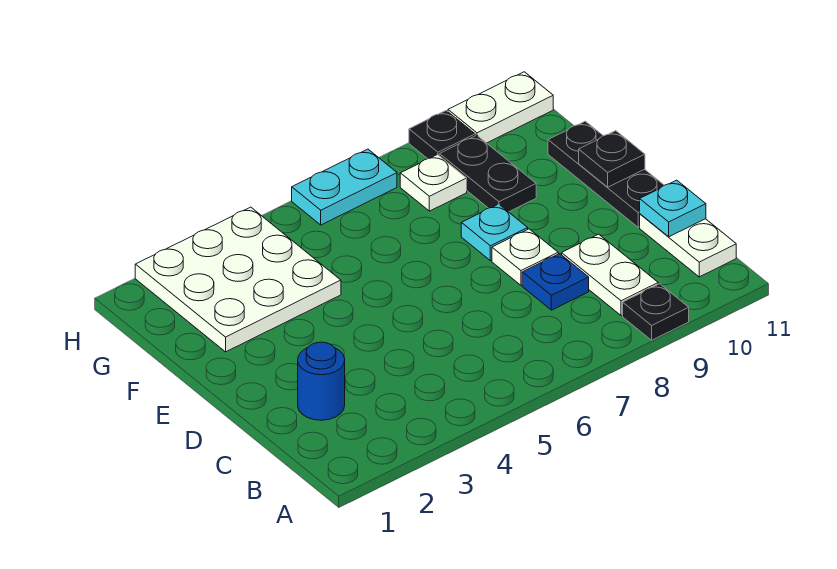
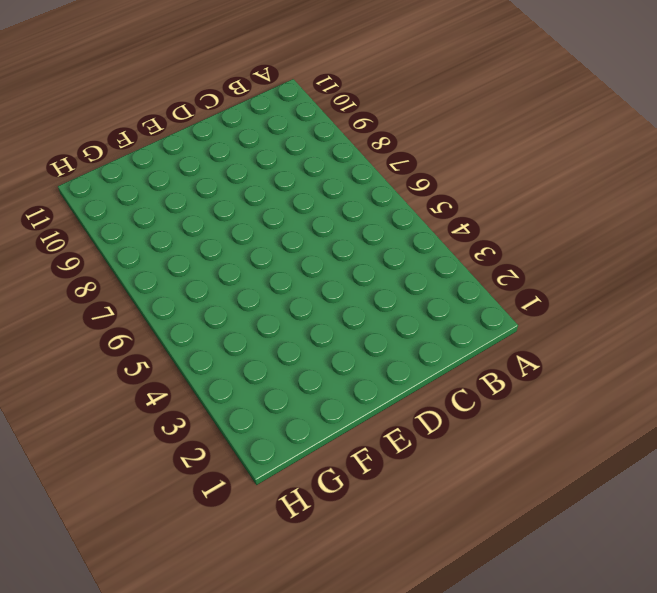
none -> black 1x1 plate [623,284,689,340]
none -> white 1x2 plate [562,234,658,316]
none -> white 1x2 plate [640,214,736,277]

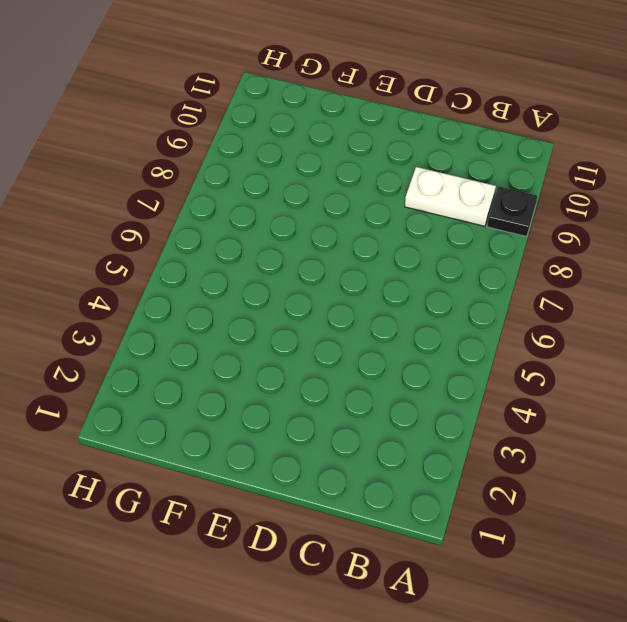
none -> white 1x2 plate [640,214,736,277]
none -> blue 1x1 round brick [298,342,345,420]
none -> blue 1x1 plate [522,254,589,310]

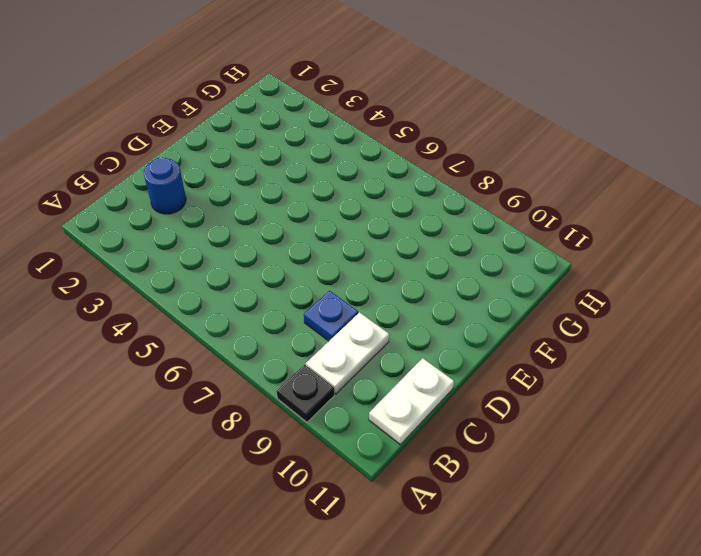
none -> white 1x1 plate [492,229,558,285]
none -> black 1x3 plate [548,121,664,227]
none -> cyan 1x1 plate [461,204,528,261]

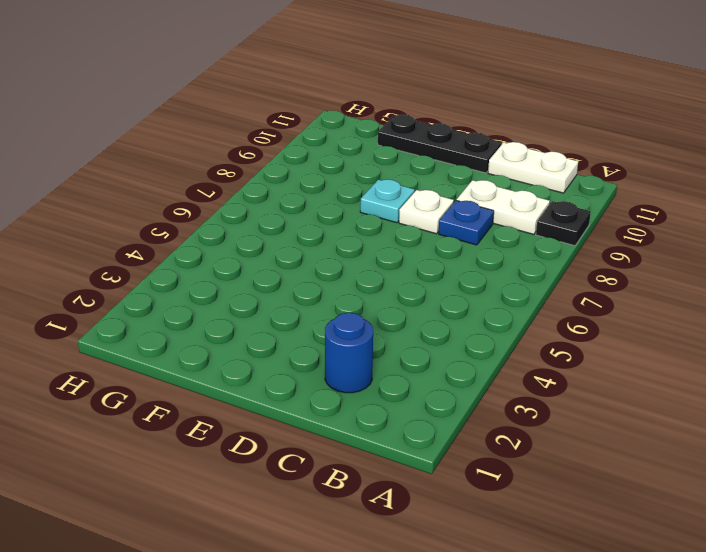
none -> white 3x3 plate [135,207,341,352]
none -> black 1x2 plate [439,135,536,212]
none -> white 1x1 plate [400,155,467,211]

